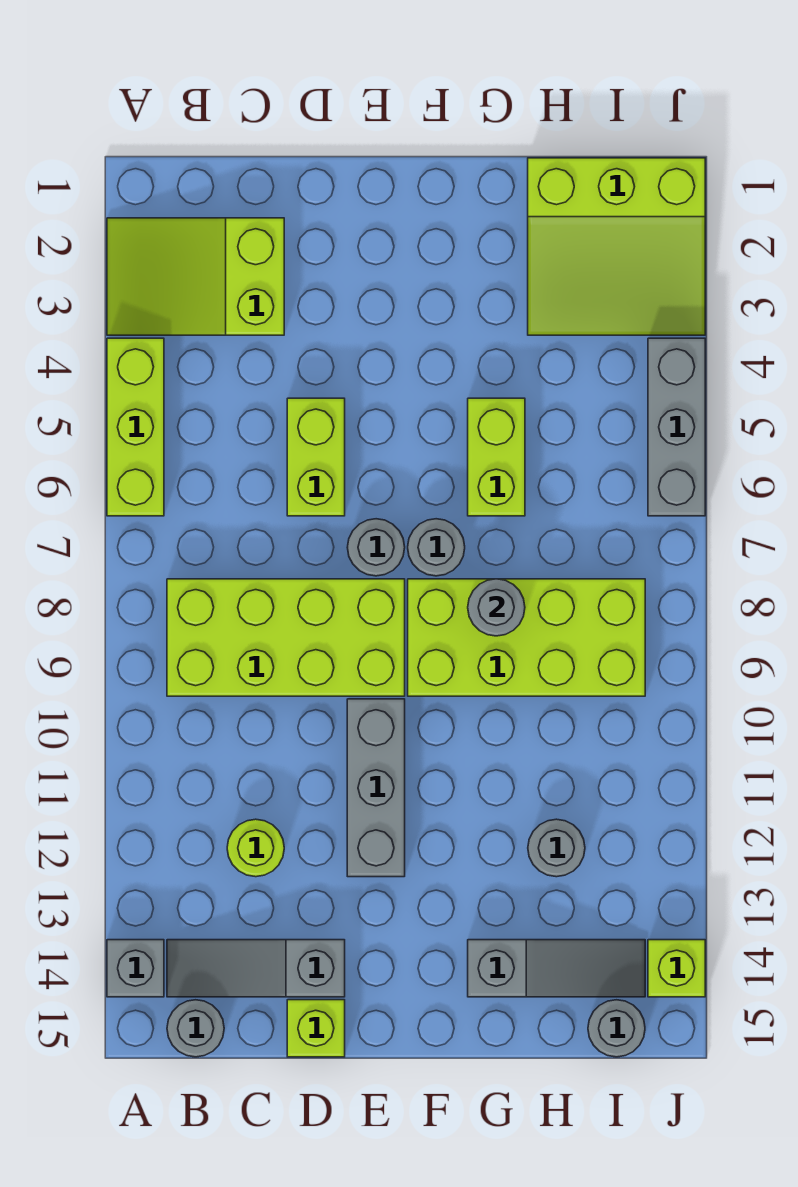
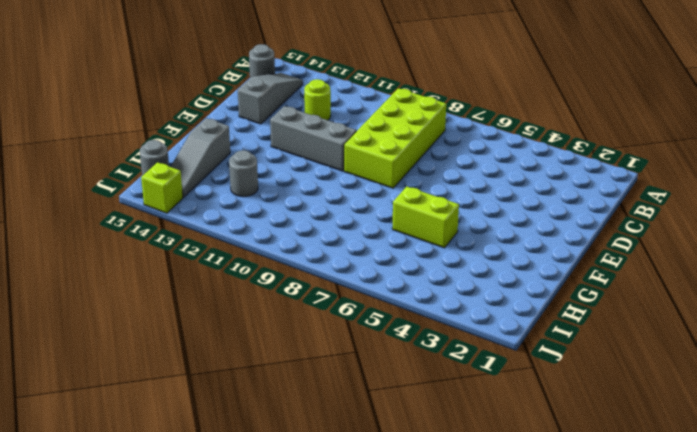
none -> lime 2x3 slope [107,218,284,335]
none -> lime 1x3 brick [107,338,164,516]
none -> grey 1x1 brick [107,940,164,997]

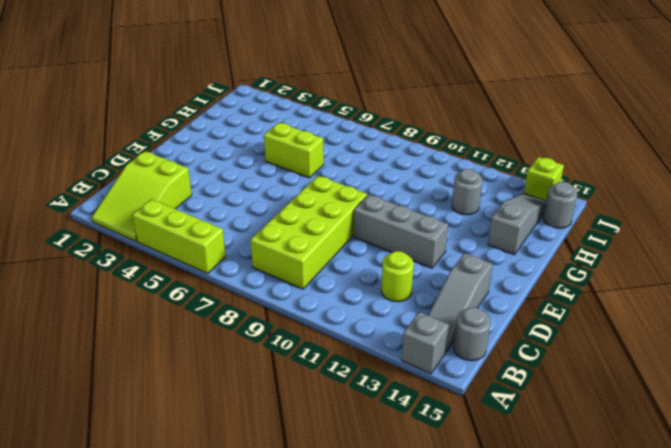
none -> lime 1x2 brick [287,398,345,516]
none -> lime 1x1 brick [287,1000,345,1057]
none -> grey 1x1 round brick [347,519,405,576]

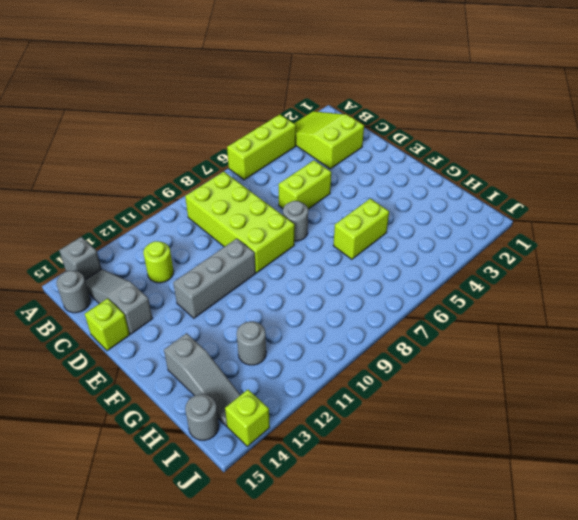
none -> grey 1x1 round brick [408,519,465,576]
none -> lime 2x4 brick [408,579,645,696]
none -> lime 3x3 slope [528,158,705,335]

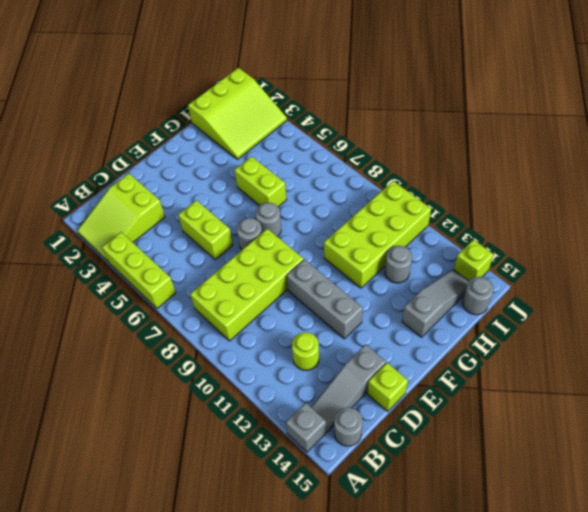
lime 2x4 brick [324,181,431,288] -> lime 2x4 brick moved to [408,579,645,696]
none -> grey 1x3 brick [648,338,705,516]
none -> grey 1x1 round brick [468,579,525,636]

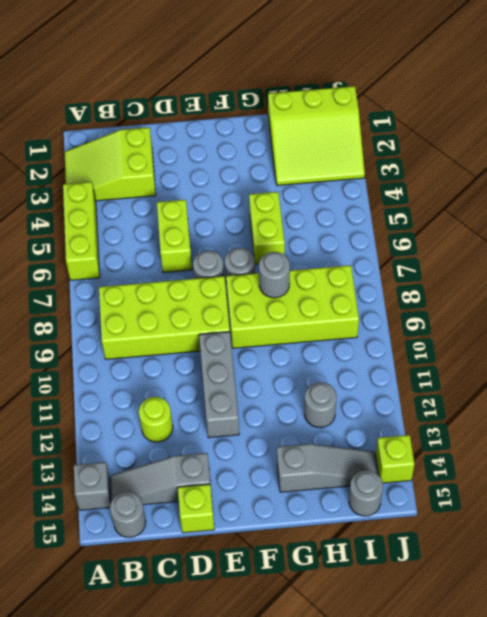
none -> grey 1x3 brick [648,338,705,516]

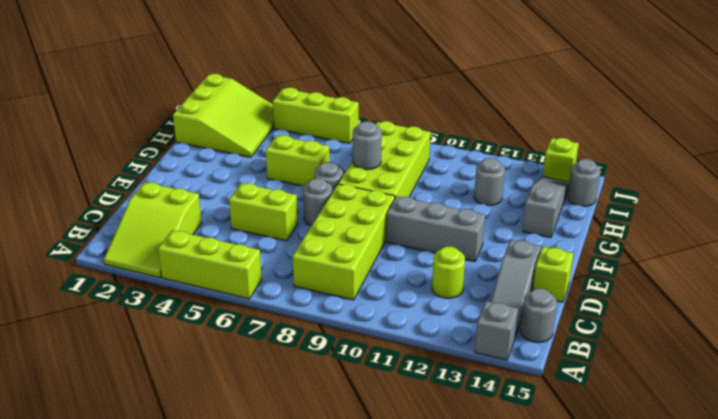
lime 1x3 brick [273,88,359,143] -> grey 1x3 brick [648,338,705,516]

